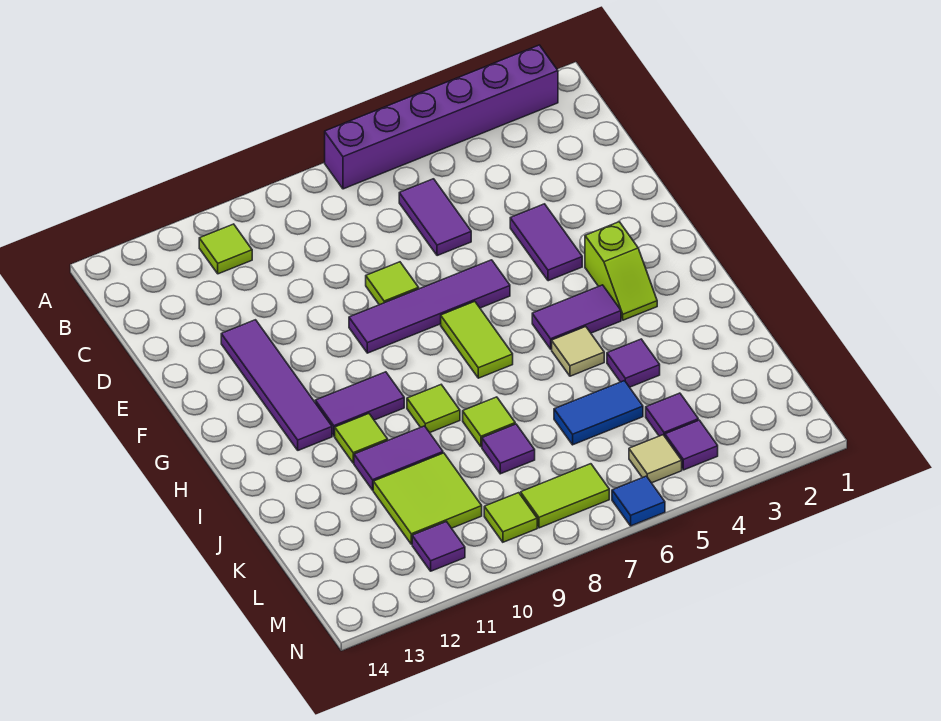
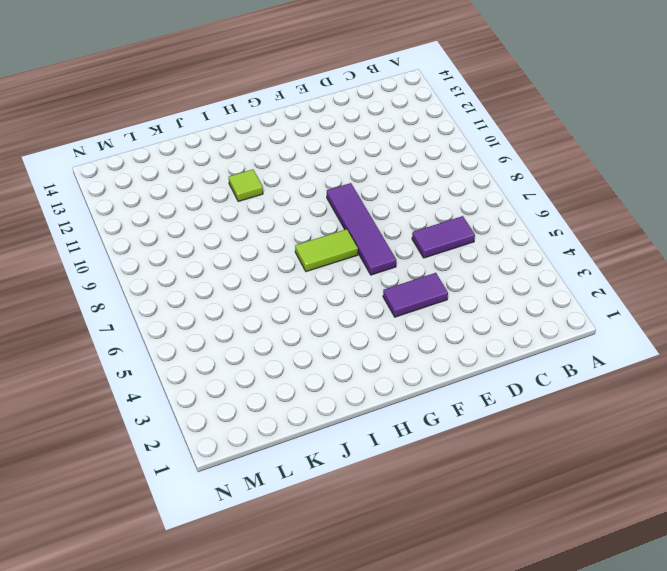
none -> purple 1x6 brick [325,45,558,189]
none -> lime 1x1 tile [199,224,252,274]
none -> lime 1x1 tile [366,262,419,305]

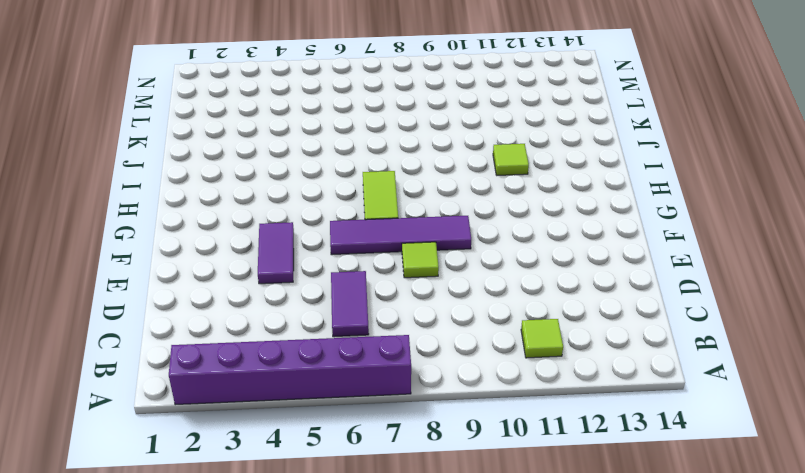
none -> purple 1x4 tile [221,320,332,450]
none -> lime 1x2 slope [585,222,657,320]
none -> purple 1x2 tile [532,285,621,349]

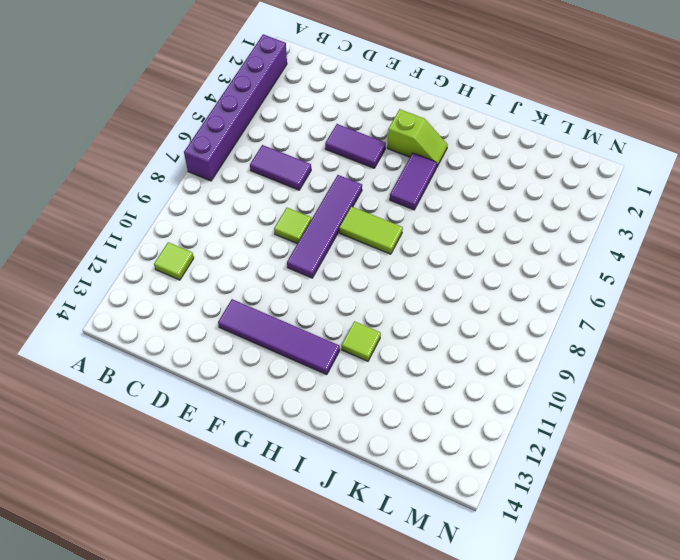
none -> purple 1x2 tile [315,372,404,436]
none -> tan 1x1 tile [552,327,604,376]
none -> lime 1x1 tile [407,385,460,433]

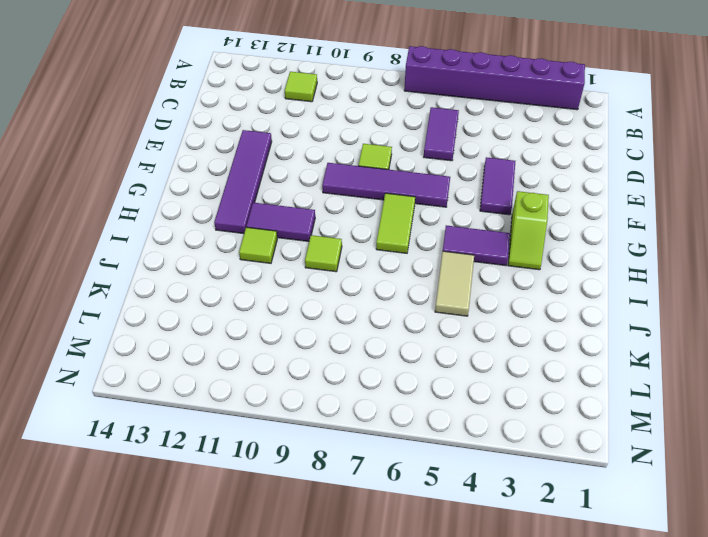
tan 1x2 tile [435,251,474,316] -> tan 1x1 tile [552,327,604,376]
none -> purple 1x1 tile [607,339,660,387]
none -> lime 1x1 tile [463,397,515,447]
none -> purple 1x2 tile [354,426,443,490]

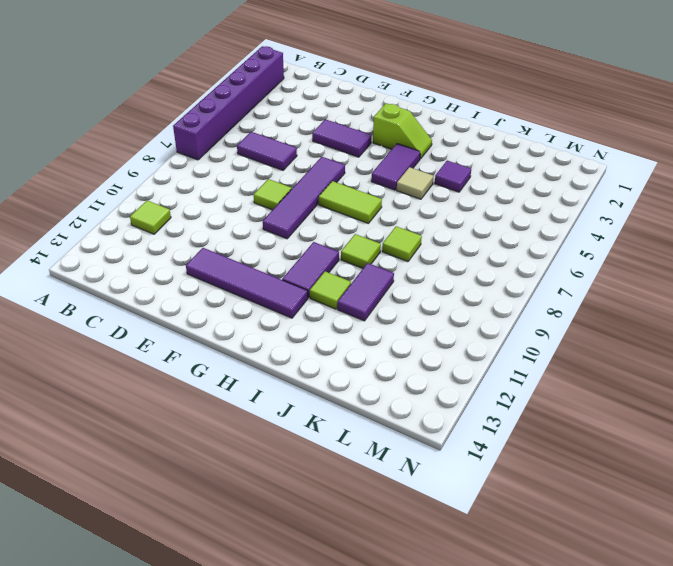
none -> blue 1x2 tile [554,381,643,445]
none -> purple 1x1 tile [482,424,535,474]
none -> lime 2x2 tile [373,453,482,544]

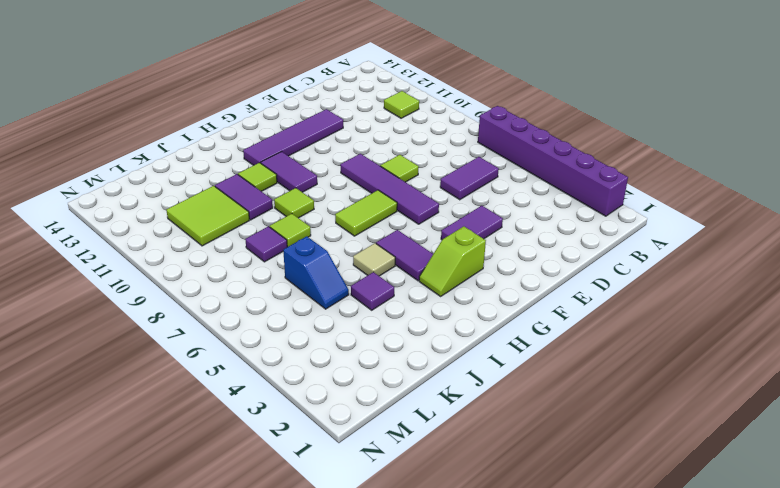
blue 1x2 slope [283,236,349,309] -> blue 1x2 tile [554,381,643,445]
none -> purple 1x1 tile [646,393,698,436]
none -> purple 1x1 tile [665,420,718,470]
none -> tan 1x1 tile [629,435,682,483]

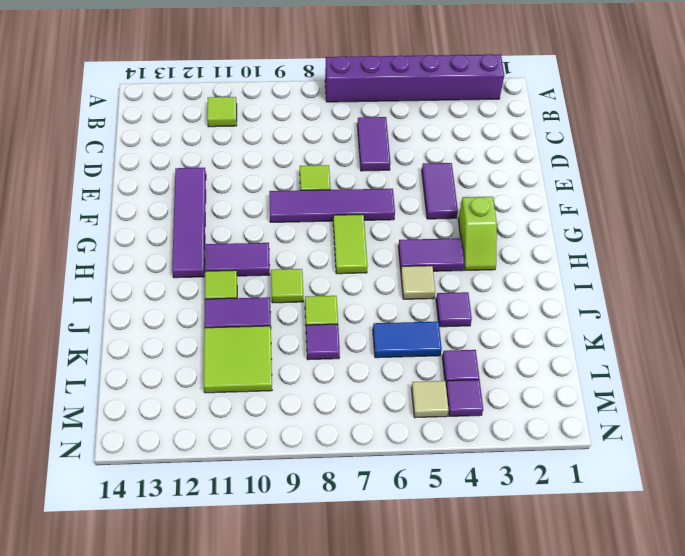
none -> lime 1x2 tile [521,464,609,528]
none -> lime 1x1 tile [484,493,537,542]
none -> purple 1x1 tile [412,522,465,571]

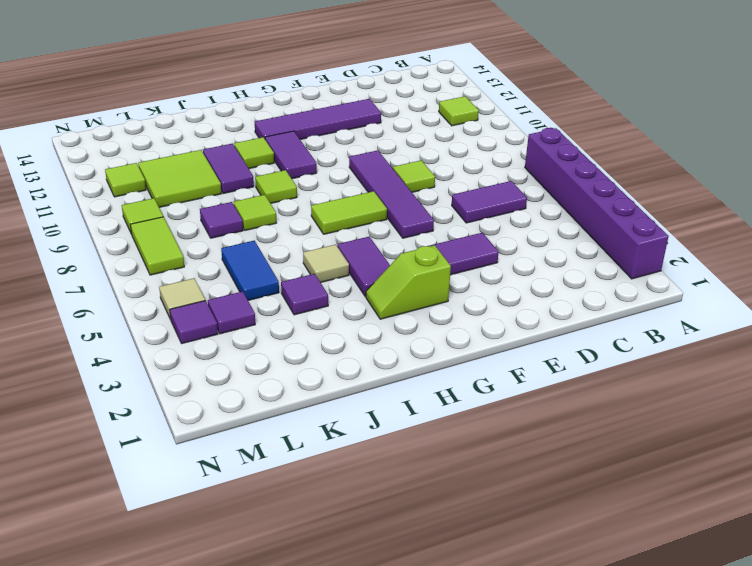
lime 1x1 tile [105,163,146,197] -> purple 1x1 tile [412,522,465,571]
none -> blue 1x1 tile [612,476,665,526]

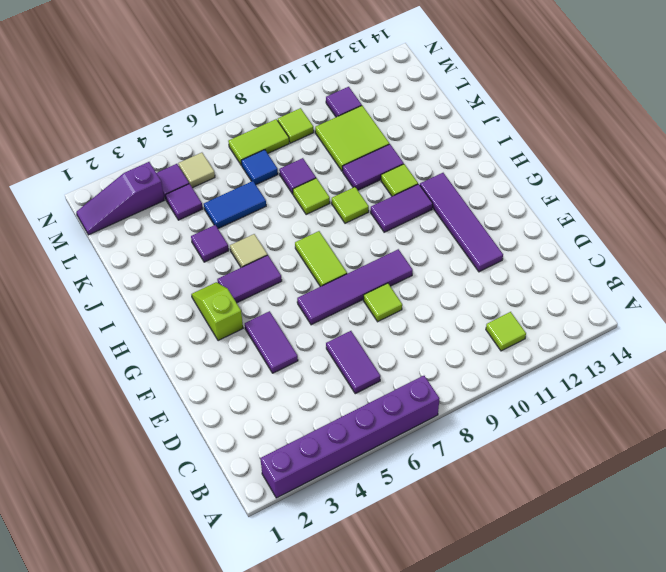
blue 1x1 tile [241,150,278,185] -> blue 1x1 tile moved to [612,476,665,526]
purple 1x3 slope [76,162,164,235] -> none

